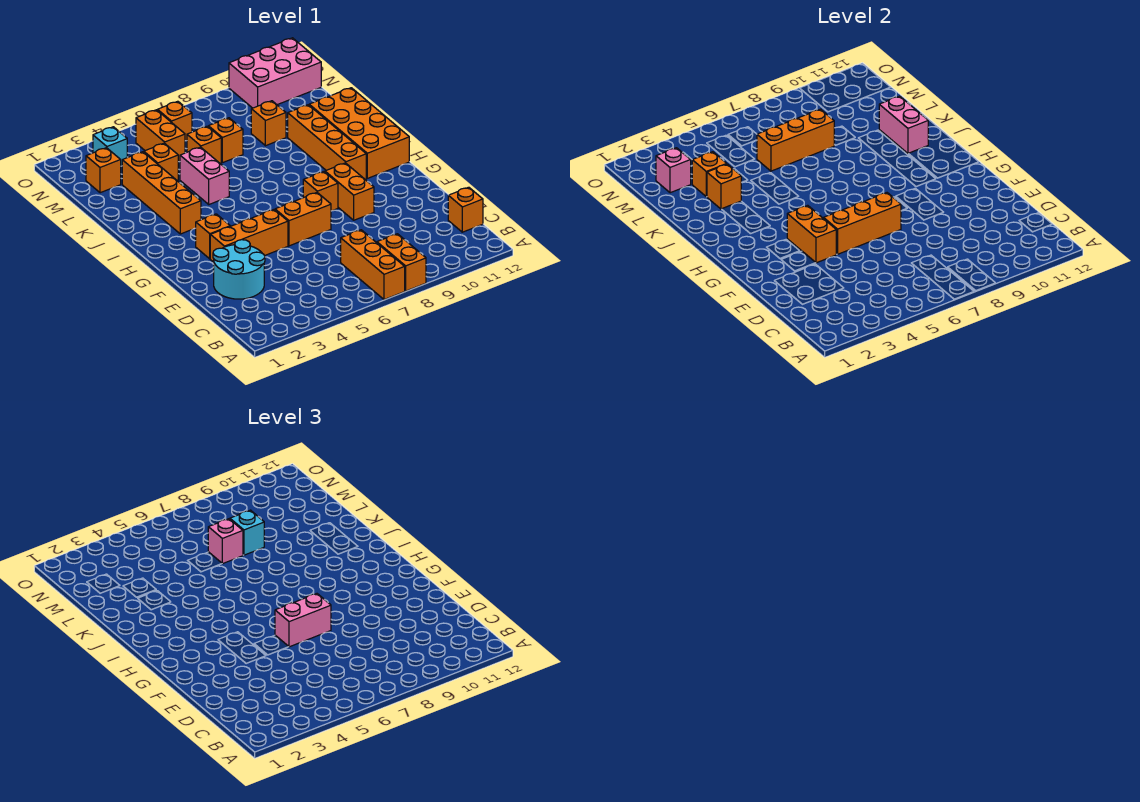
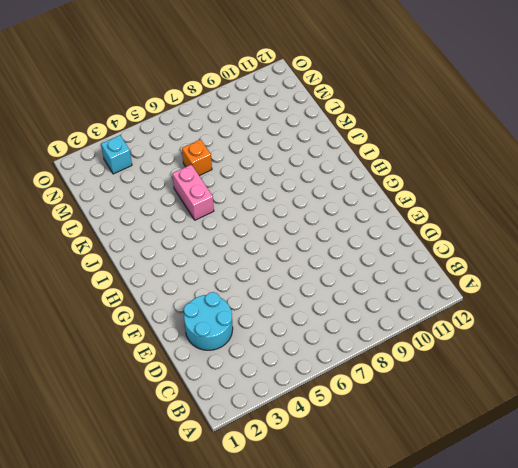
none -> orange 1x3 brick [341,230,405,300]
none -> orange 1x2 brick [377,234,426,291]
none -> orange 1x1 brick [448,187,483,232]
none -> orange 1x3 brick [210,210,288,262]

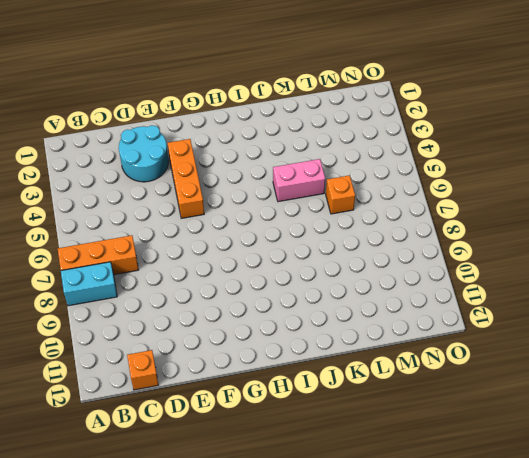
cyan 1x2 brick [61,262,117,306] -> orange 1x2 brick [377,234,426,291]
none -> orange 1x2 brick [275,193,331,246]
none -> orange 1x2 brick [325,163,374,220]
none -> orange 1x1 brick [196,214,230,259]
none -> orange 1x1 brick [303,172,338,211]

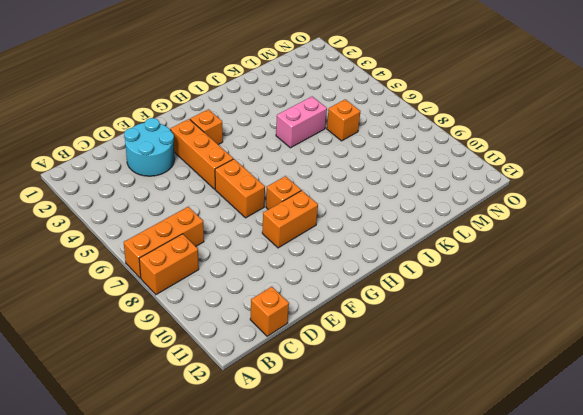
none -> orange 1x4 brick [288,105,366,179]
none -> orange 2x4 brick [309,88,409,178]
none -> orange 1x4 brick [122,152,201,234]
none -> orange 1x1 brick [144,143,178,181]

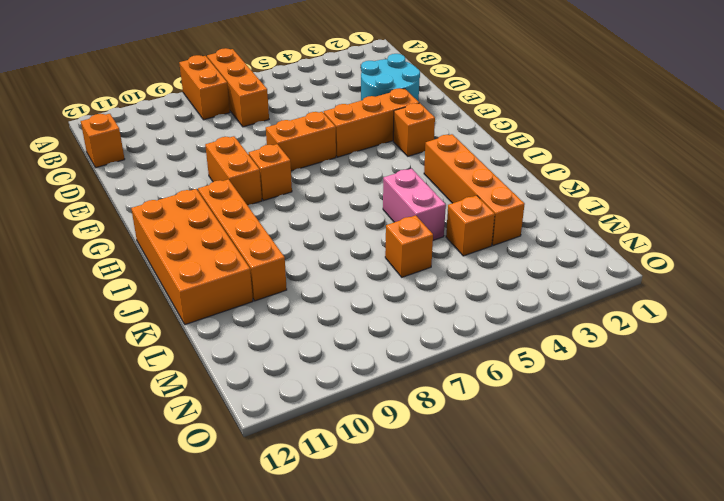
none -> orange 1x1 brick [208,118,243,163]
none -> orange 1x1 brick [251,101,286,146]
none -> orange 1x1 brick [86,148,121,193]
none -> orange 1x2 brick [136,110,185,162]

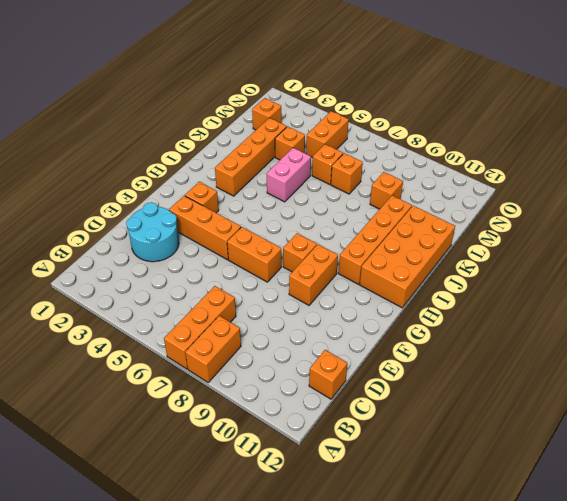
none -> cyan 1x1 brick [93,127,127,166]
none -> orange 1x1 brick [157,101,192,141]
none -> pink 2x3 brick [229,38,321,108]
none -> orange 1x2 brick [787,205,836,263]

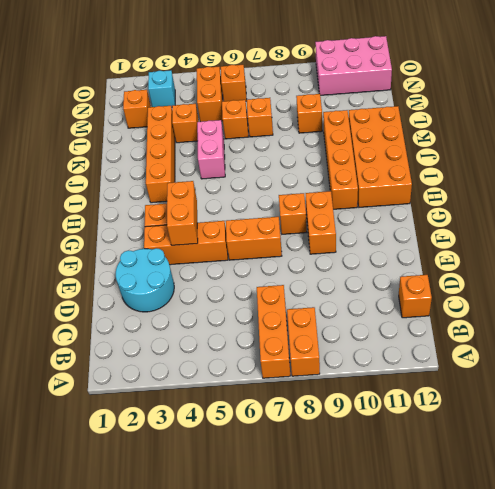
none -> orange 1x3 brick [824,193,901,254]
none -> pink 1x2 brick [879,96,928,154]
none -> orange 1x1 brick [707,164,742,209]
none -> orange 1x1 brick [692,152,726,197]

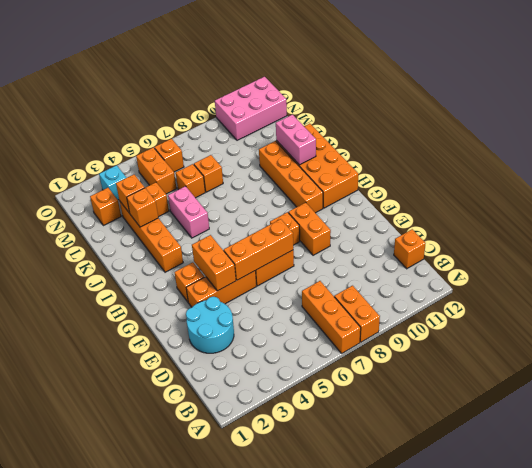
none -> orange 1x1 brick [251,101,286,146]
none -> orange 1x3 brick [757,109,834,171]
none -> pink 1x1 brick [656,148,691,193]
none -> pink 1x2 brick [275,594,331,647]

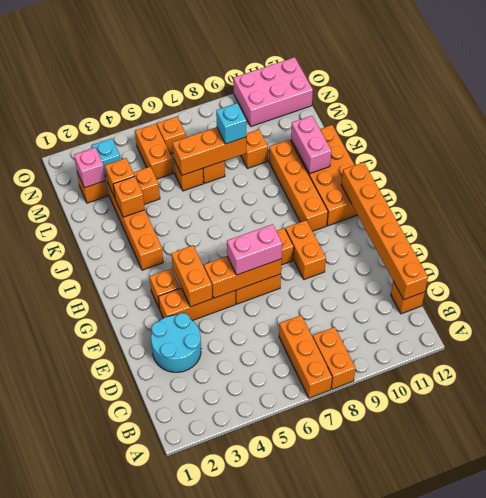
orange 1x6 brick [341,162,428,299] -> none
none -> pink 1x2 brick [180,147,229,204]
none -> pink 1x1 brick [208,519,243,564]

